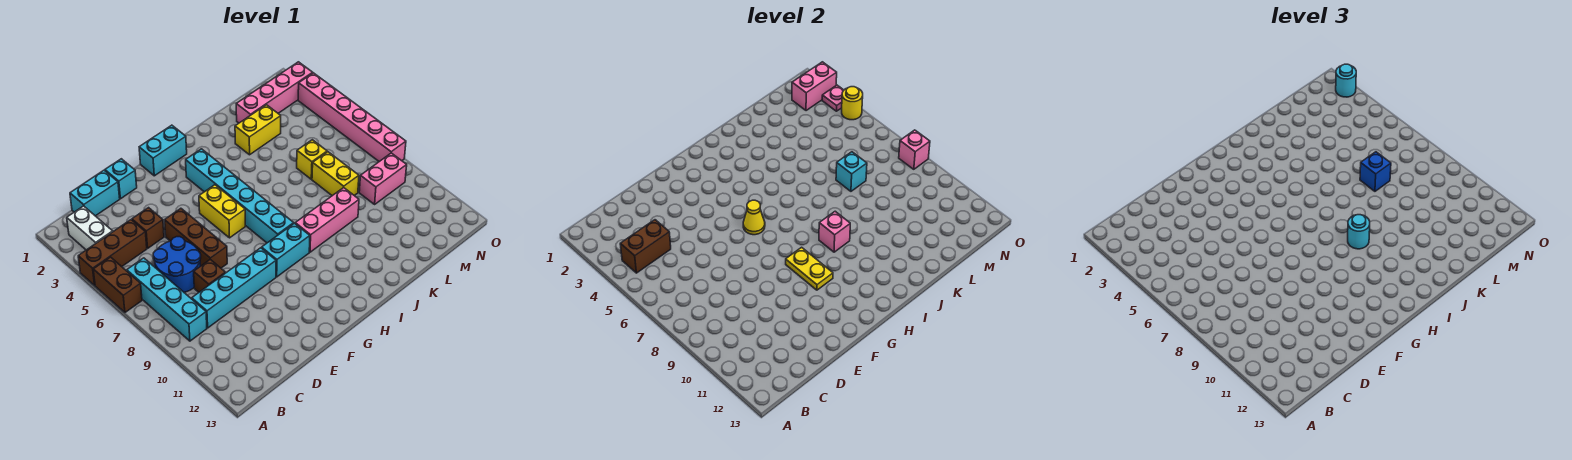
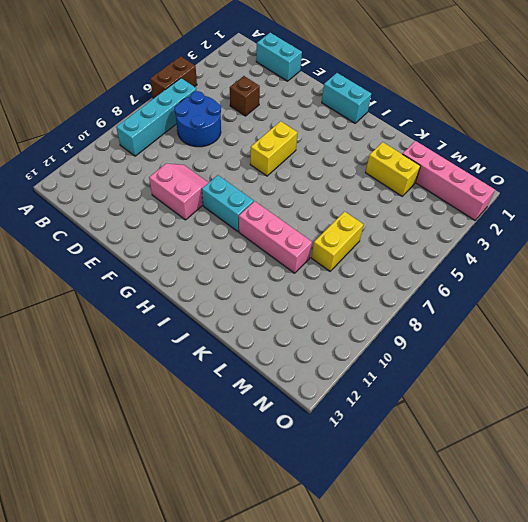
pink 2x2 slope [149,163,209,220] -> cyan 1x4 brick [192,248,276,328]
none -> brown 1x3 brick [78,220,147,285]
none -> white 1x2 brick [67,206,113,250]
none -> brown 1x1 brick [194,260,225,292]
none -> cyan 1x1 brick [105,159,137,199]

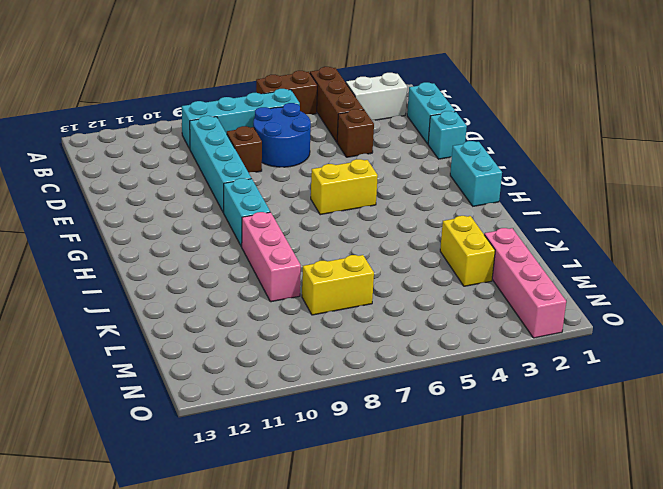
none -> brown 1x3 brick [165,208,227,268]
none -> cyan 1x6 brick [186,149,294,243]
none -> yellow 1x1 brick [297,140,327,179]
none -> pink 1x2 brick [359,153,407,204]

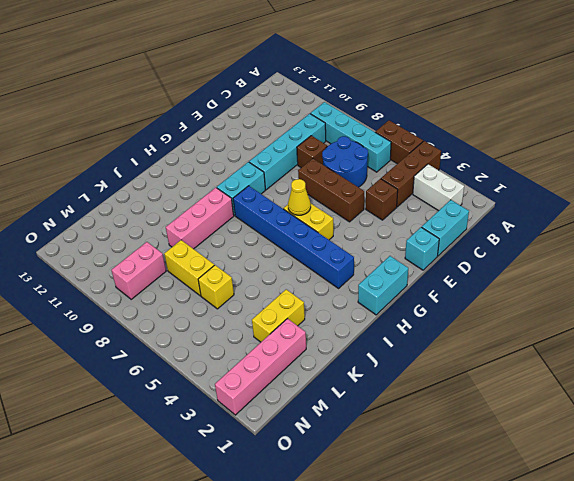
blue 1x6 brick [233,186,354,288] -> cyan 1x6 brick [186,149,294,243]
none -> pink 1x6 brick [298,73,406,162]
none -> brown 1x2 brick [620,220,671,273]
none -> yellow 1x2 plate [786,247,833,290]
none -> pink 1x1 brick [819,211,850,252]

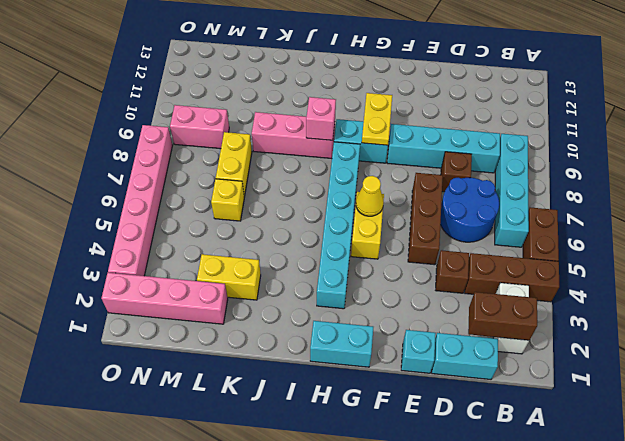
brown 1x2 brick [468,292,537,340] -> brown 1x2 brick moved to [620,220,671,273]
none -> cyan 1x1 brick [836,152,867,191]
none -> pink 1x2 brick [792,62,837,111]
none -> pink 1x1 plate [822,85,844,111]
none -> yellow 1x1 round brick [842,87,863,120]

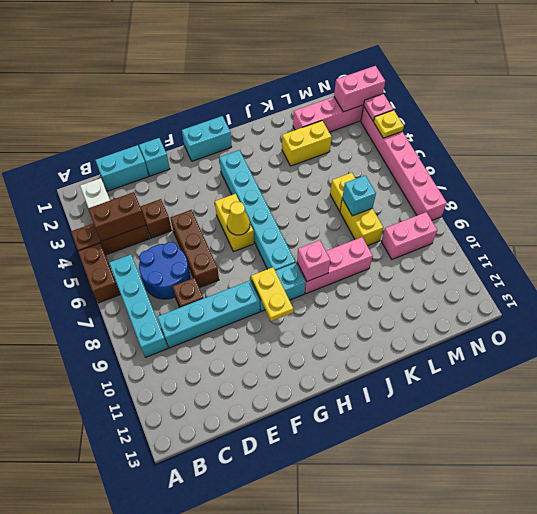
yellow 1x1 plate [374,110,404,138] -> yellow 1x1 round brick [842,87,863,120]
none -> pink 1x1 brick [899,130,930,169]
none -> cyan 1x1 round brick [1348,215,1370,249]
none -> blue 1x1 brick [1360,152,1391,191]
none -> cyan 1x1 round brick [1336,64,1356,97]

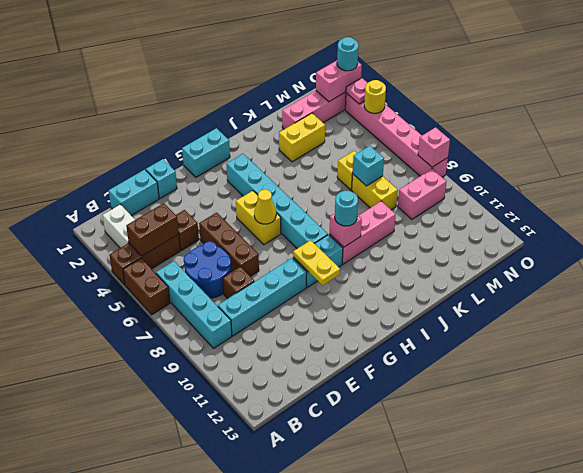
none -> blue 1x1 brick [1360,152,1391,191]

